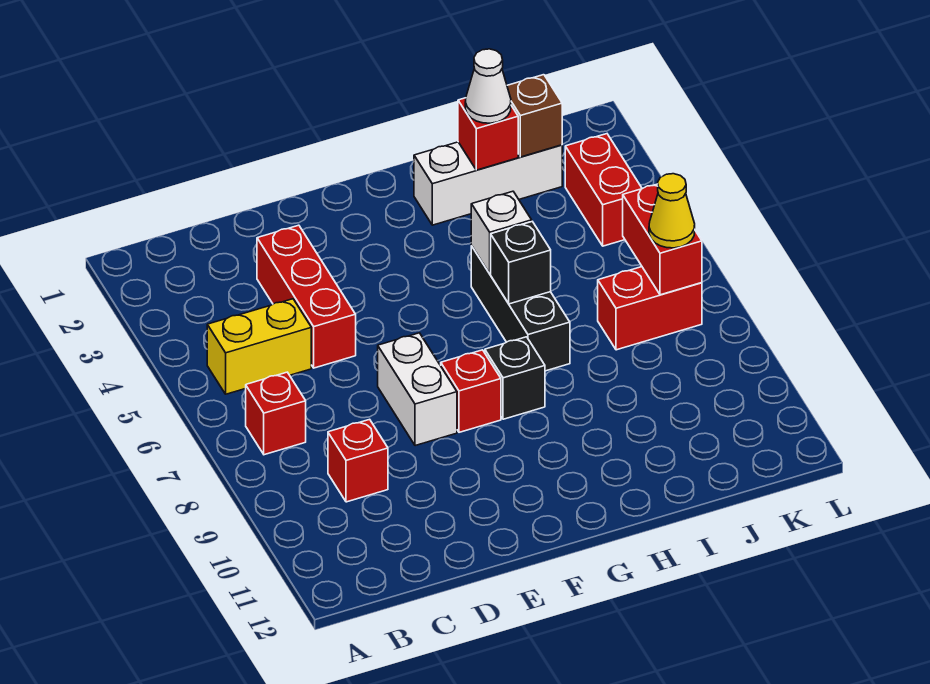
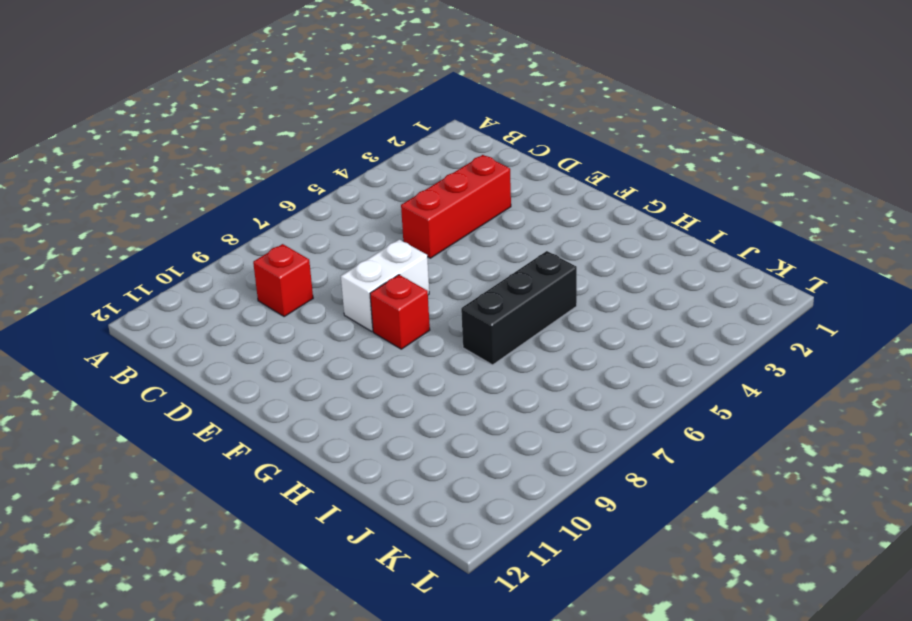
none -> yellow 1x2 brick [207,299,311,394]
none -> red 1x1 brick [246,372,306,455]
none -> black 1x1 brick [485,337,545,419]

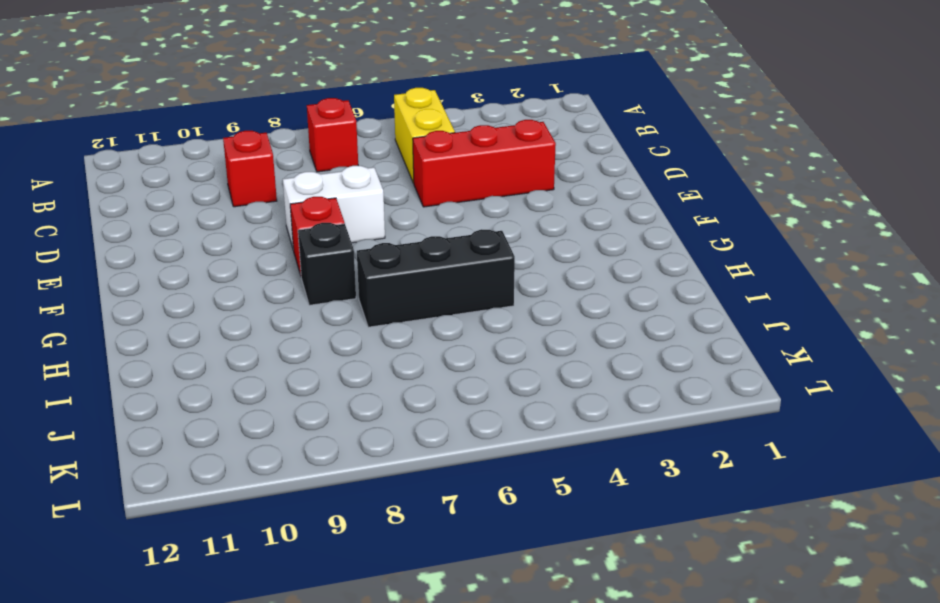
none -> white 1x3 brick [414,142,562,225]
none -> red 1x2 brick [598,267,702,350]
none -> red 1x2 brick [565,134,642,246]

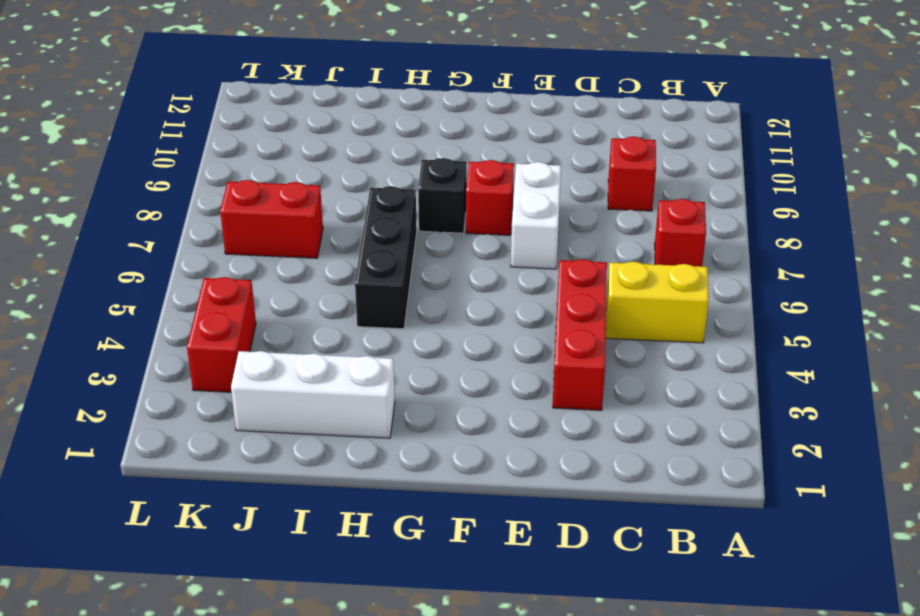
none -> white 1x1 brick [471,191,532,274]
none -> black 1x1 brick [491,222,551,304]
none -> red 1x1 brick [458,98,518,170]

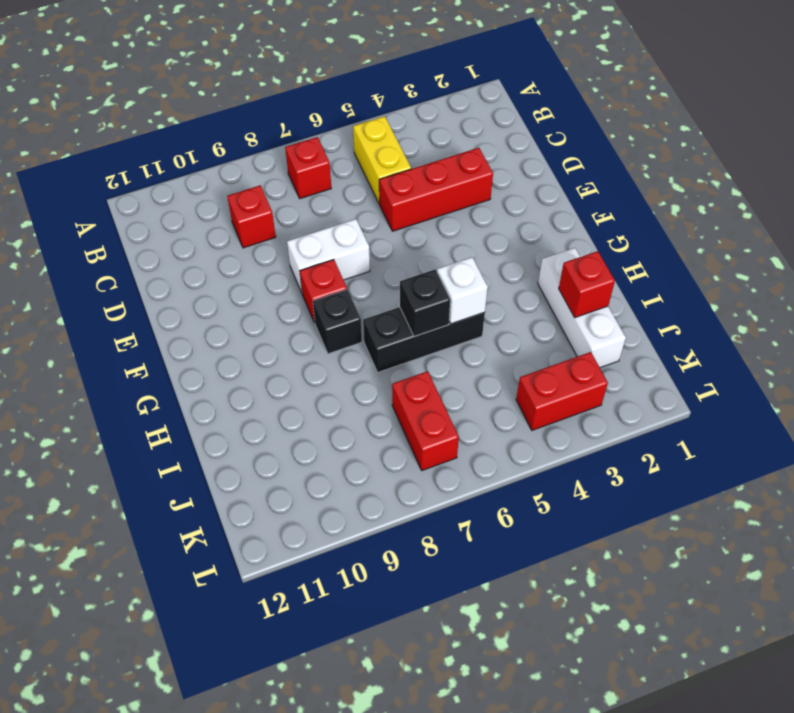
none -> brown 1x1 brick [507,75,562,157]
none -> red 1x2 brick [623,184,702,295]
none -> white 1x1 cone [465,49,511,123]

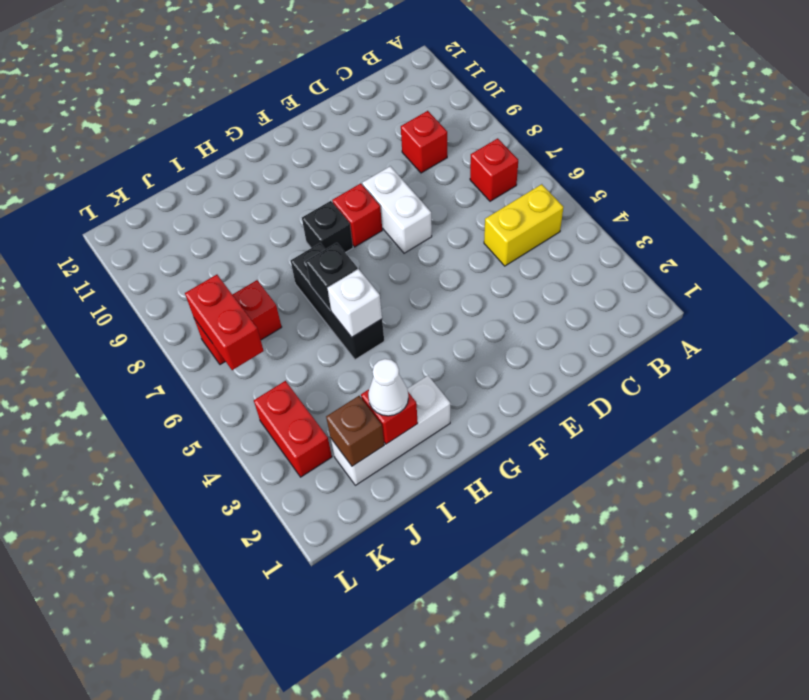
none -> red 1x3 brick [257,225,356,368]
none -> yellow 1x1 cone [649,174,695,248]

